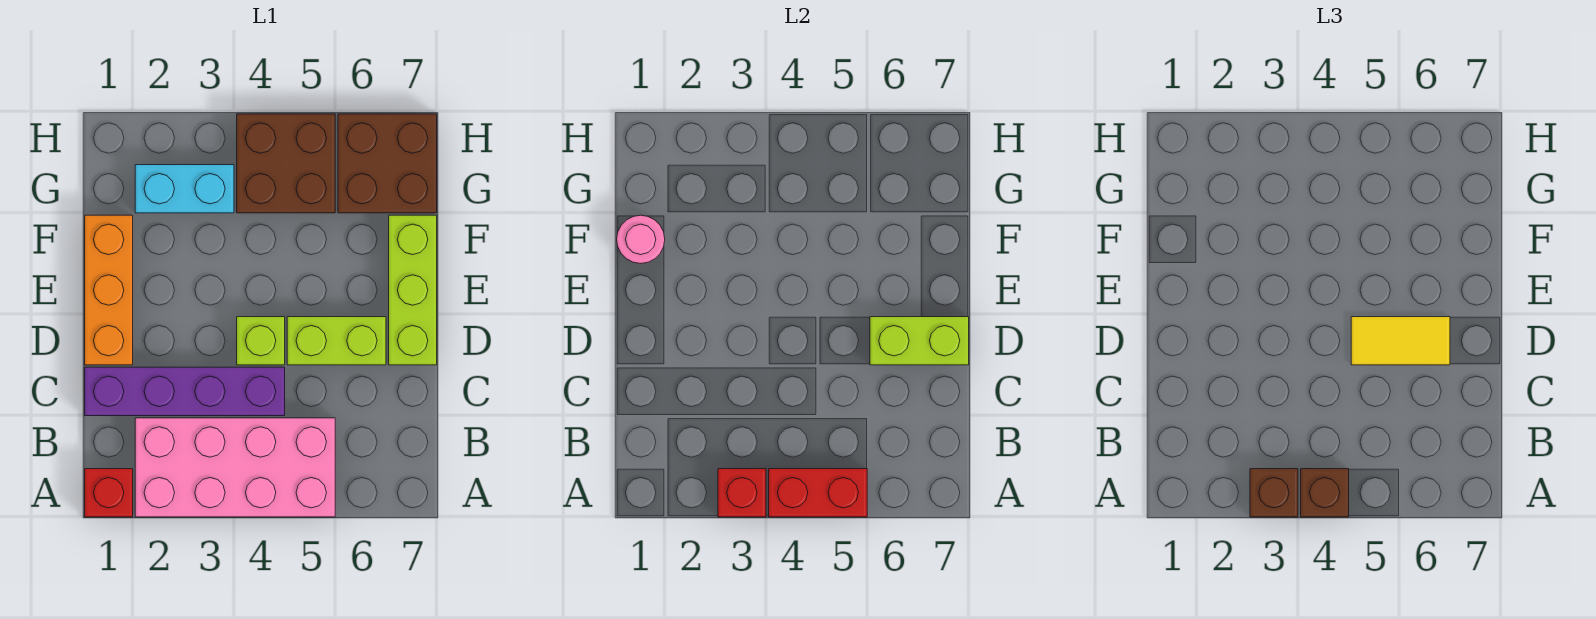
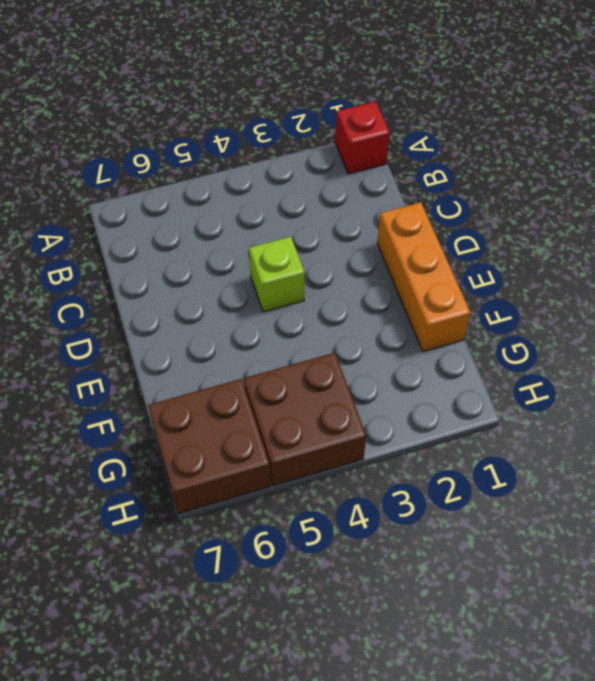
none -> pink 2x4 brick [135,418,335,517]
none -> purple 1x4 brick [85,367,285,416]
none -> lime 1x2 brick [287,317,386,365]

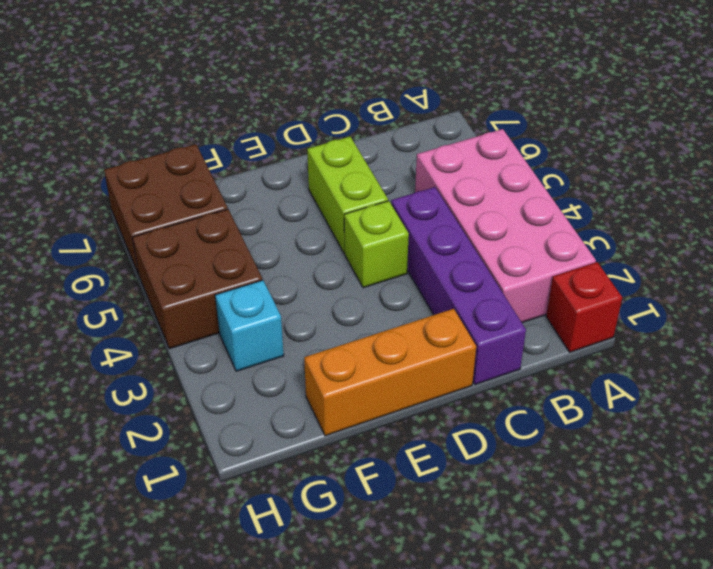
cyan 1x1 brick [215,280,284,371] -> cyan 1x2 brick [135,165,234,213]
none -> lime 1x3 brick [389,215,437,365]
none -> red 1x1 brick [718,469,766,517]
none -> red 1x2 brick [769,469,867,517]

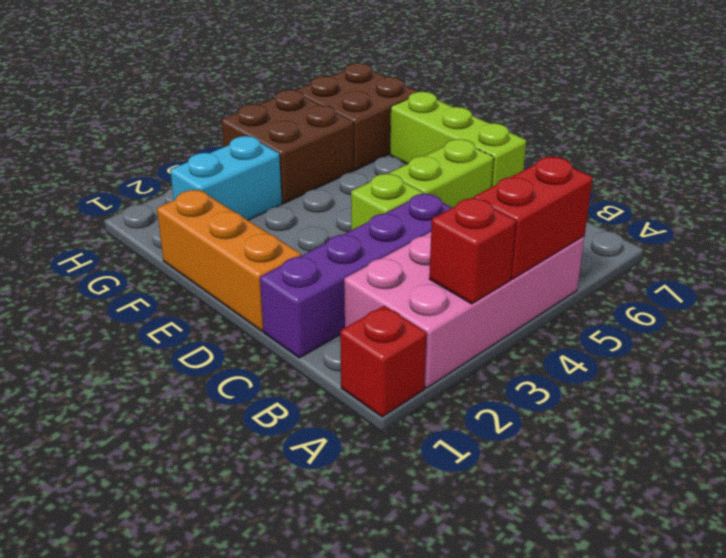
none -> lime 1x2 brick [870,317,969,365]
none -> pink 1x1 round brick [617,215,665,264]
none -> brown 1x1 brick [1250,469,1298,517]

